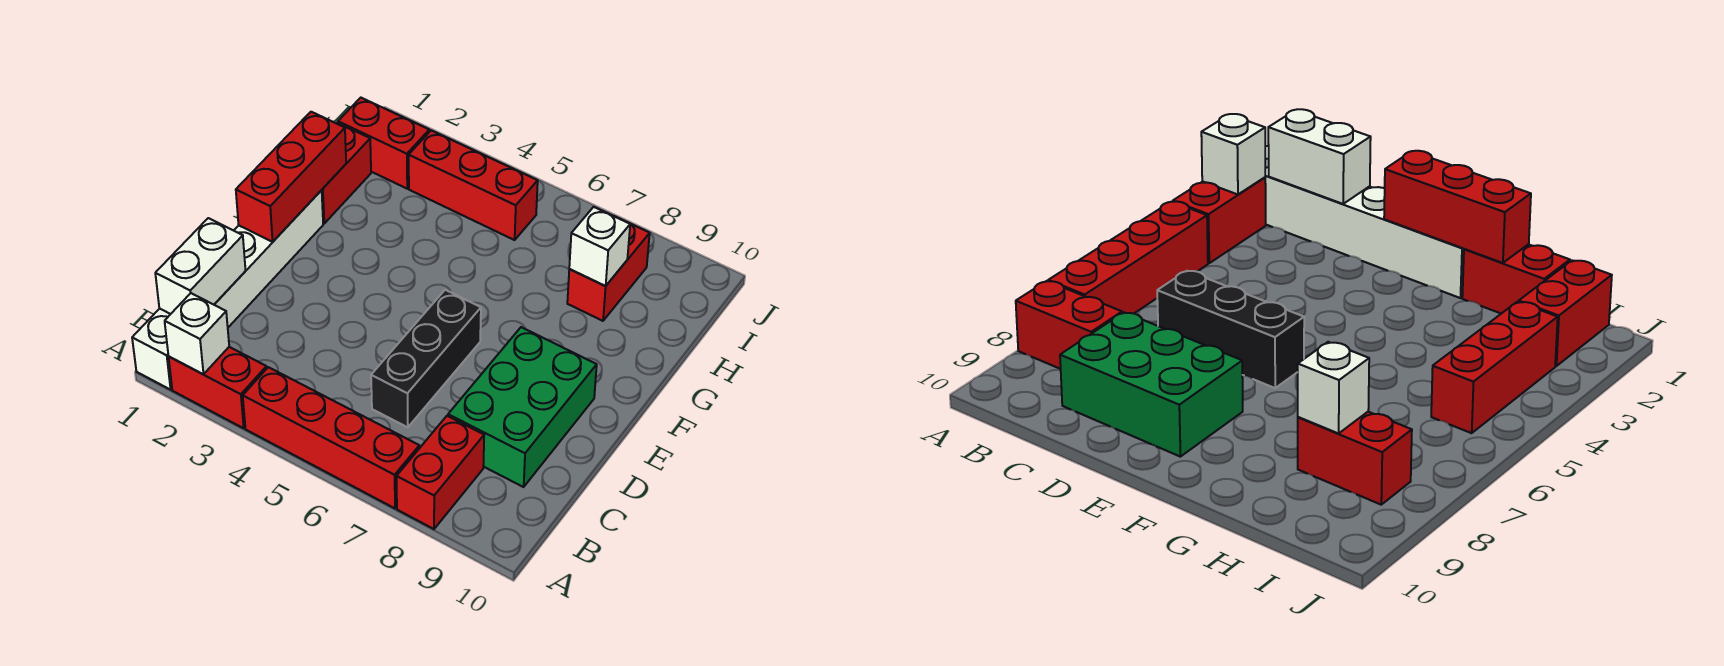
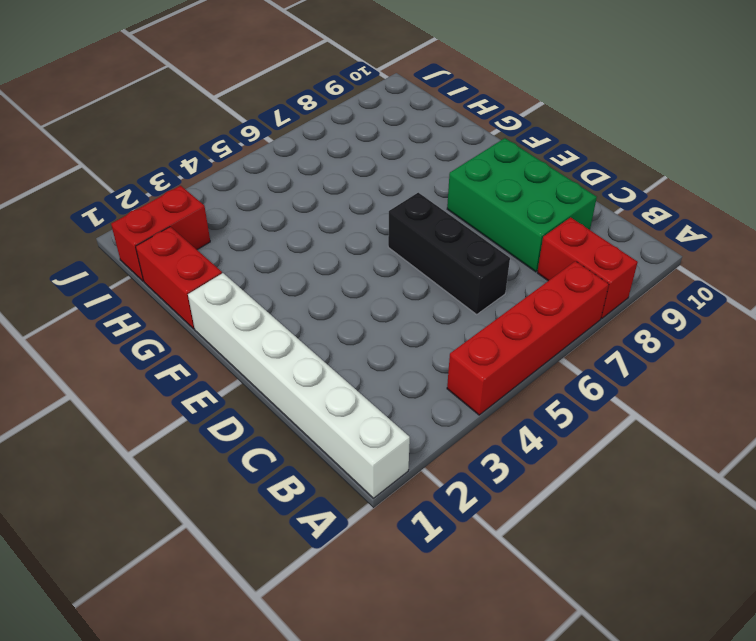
none -> red 1x2 brick [169,347,267,428]
none -> red 1x2 brick [567,217,650,321]
none -> red 1x3 brick [409,130,538,240]

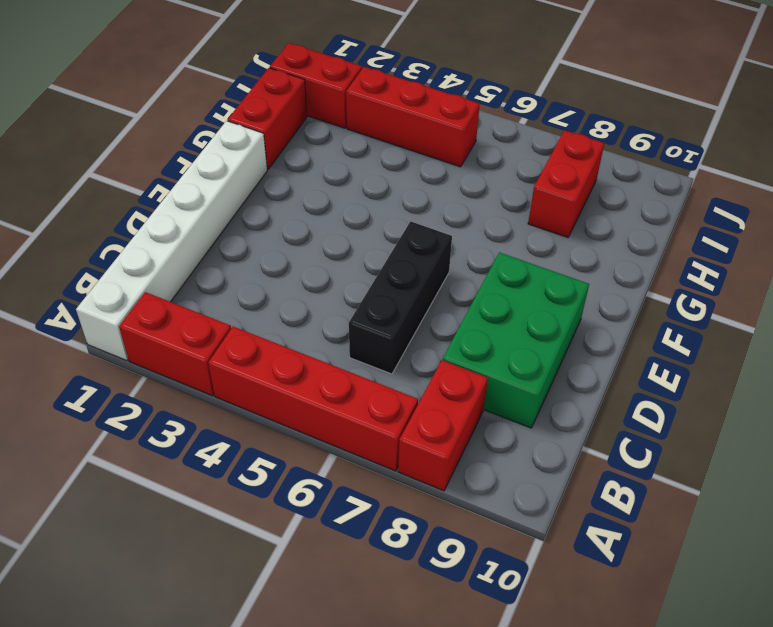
none -> white 1x1 brick [165,293,229,374]
none -> white 1x2 brick [155,218,246,314]
none -> red 1x3 brick [236,112,346,242]

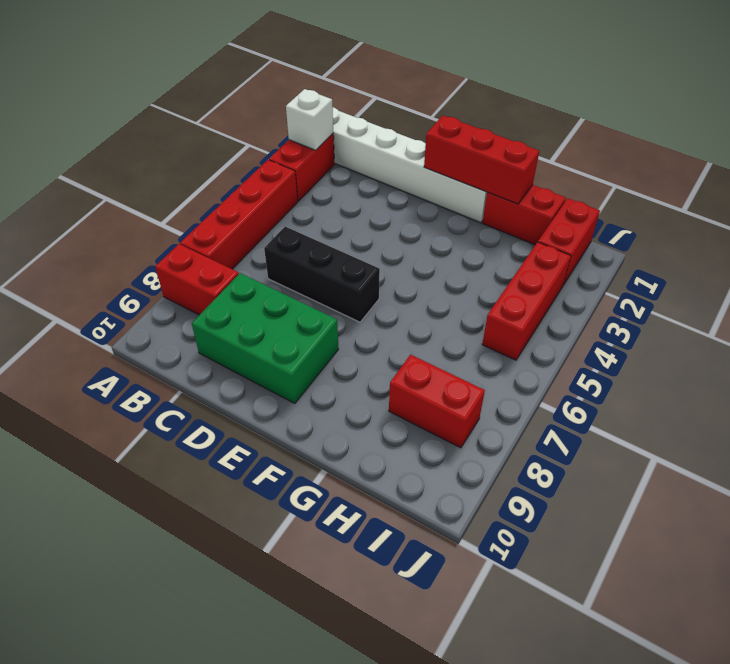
none -> white 1x2 brick [155,218,246,314]
none -> white 1x1 brick [569,207,630,286]

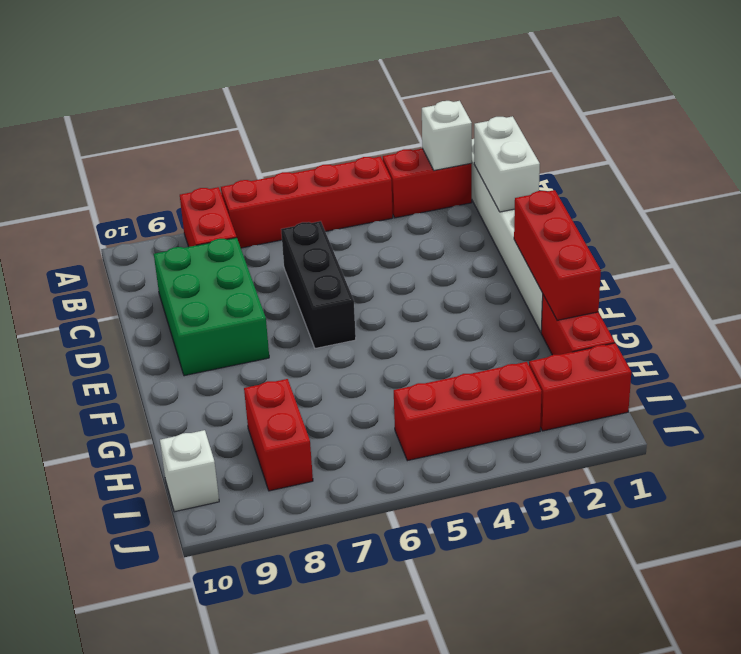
white 1x1 brick [160,430,219,512] -> white 1x1 brick moved to [569,207,630,286]

